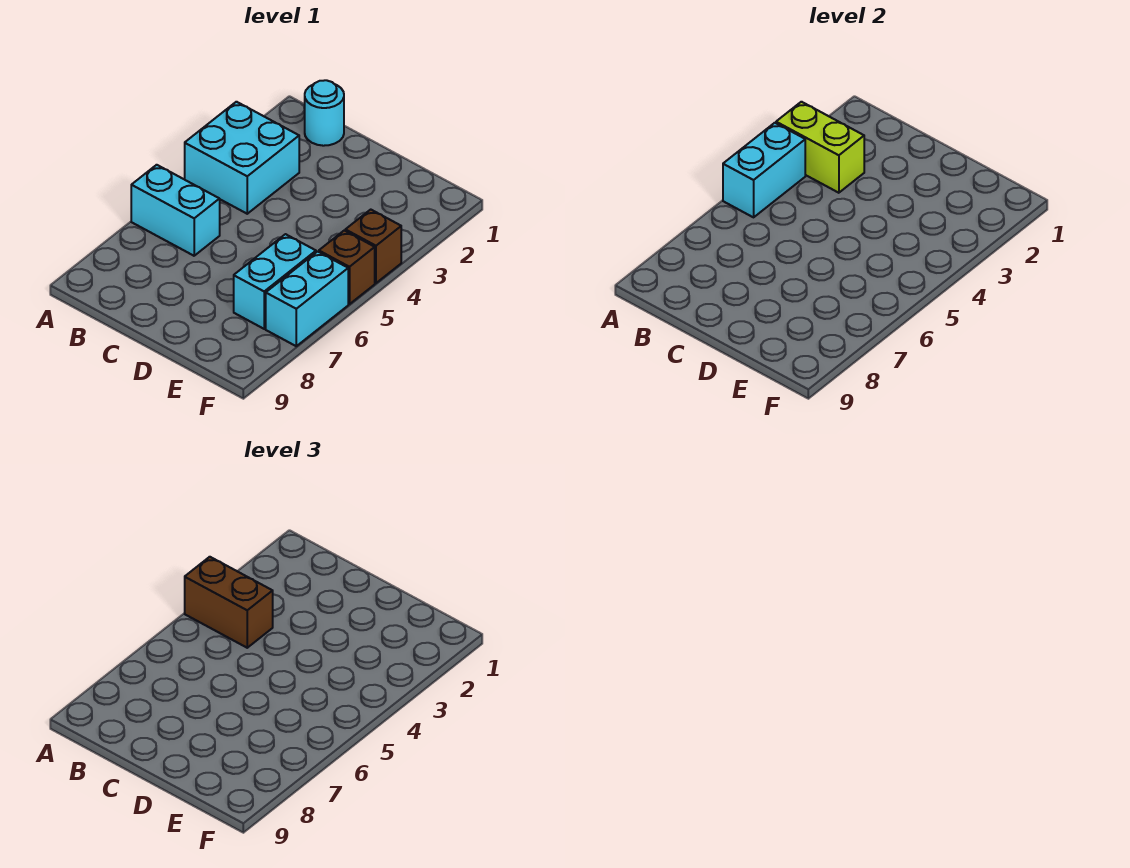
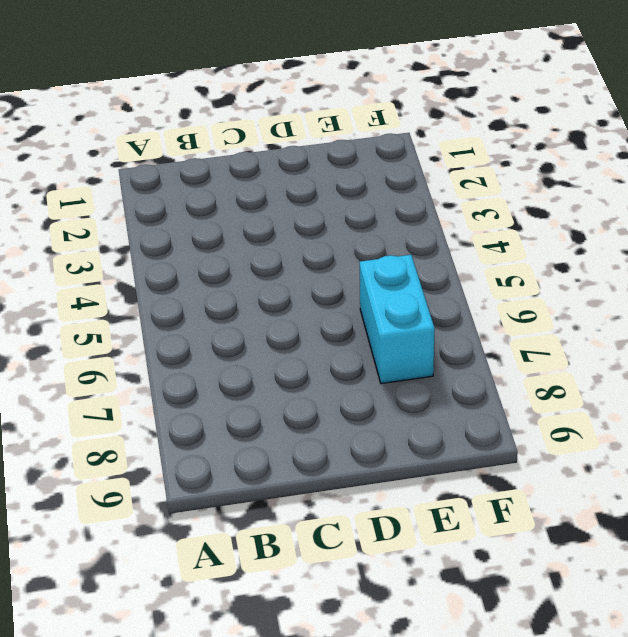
none -> cyan 2x2 brick [185,102,299,214]
none -> cyan 1x2 brick [131,165,220,256]

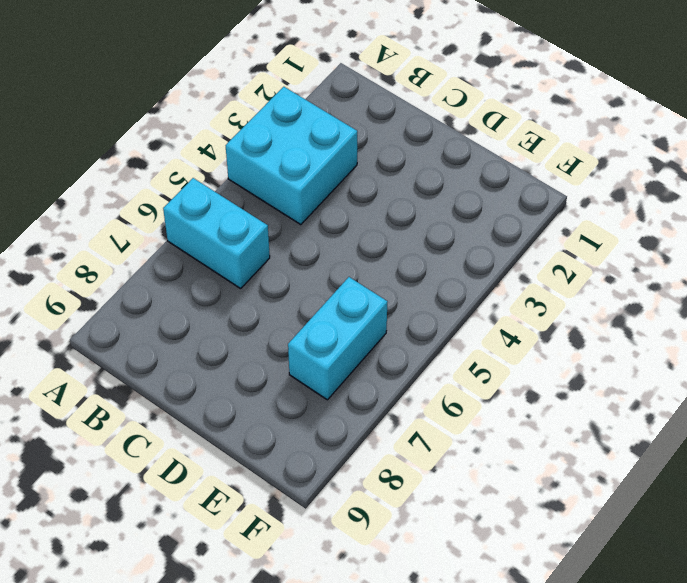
none -> cyan 1x1 round brick [305,80,344,146]
none -> brown 1x1 brick [345,210,401,283]

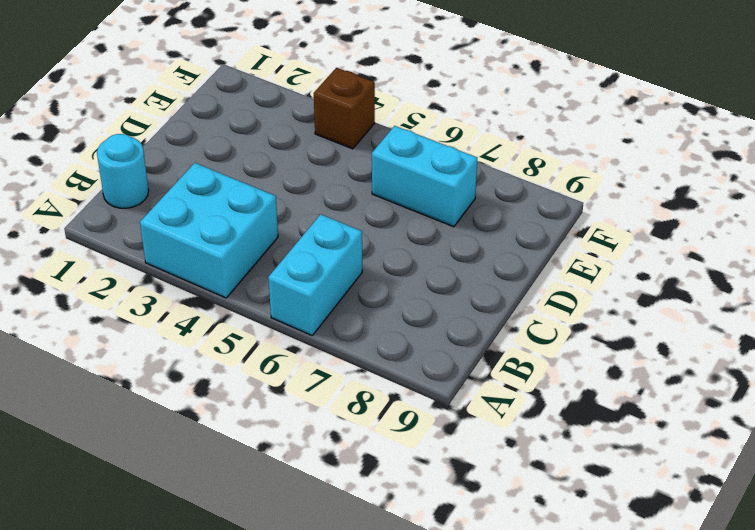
none -> brown 1x1 brick [319,231,375,304]
none -> cyan 1x2 brick [266,252,348,346]

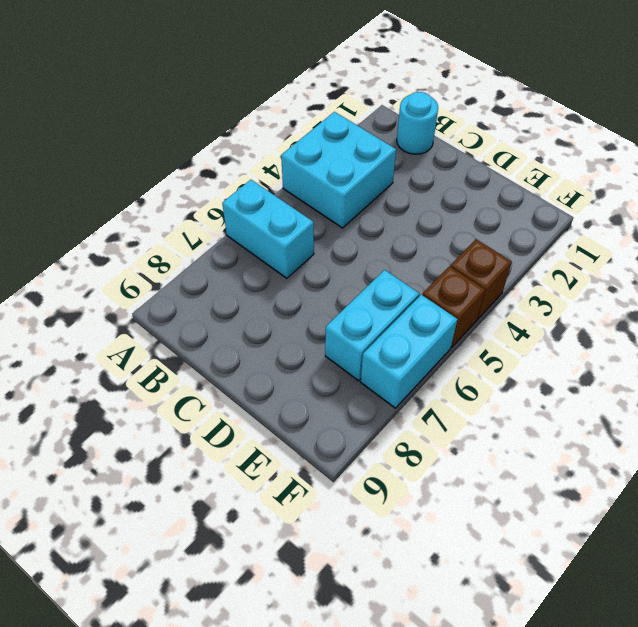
none -> lime 1x2 brick [776,102,864,193]
none -> cyan 1x2 brick [723,123,805,217]

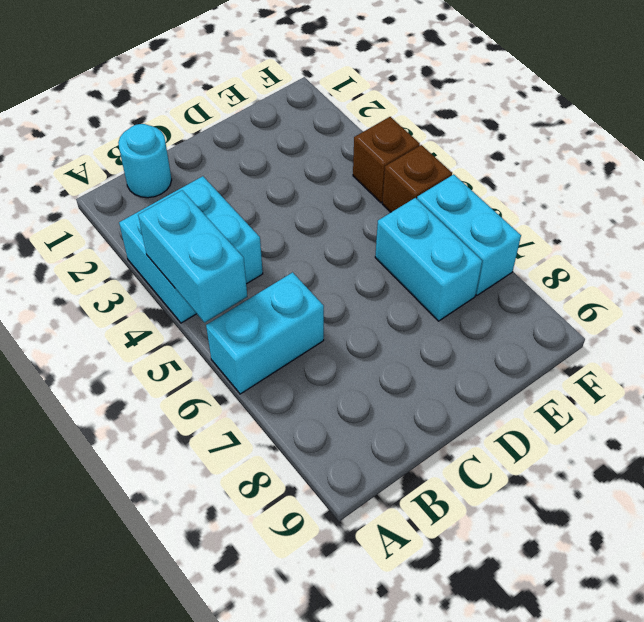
none -> lime 1x2 brick [776,102,864,193]
none -> brown 1x2 brick [185,557,273,648]

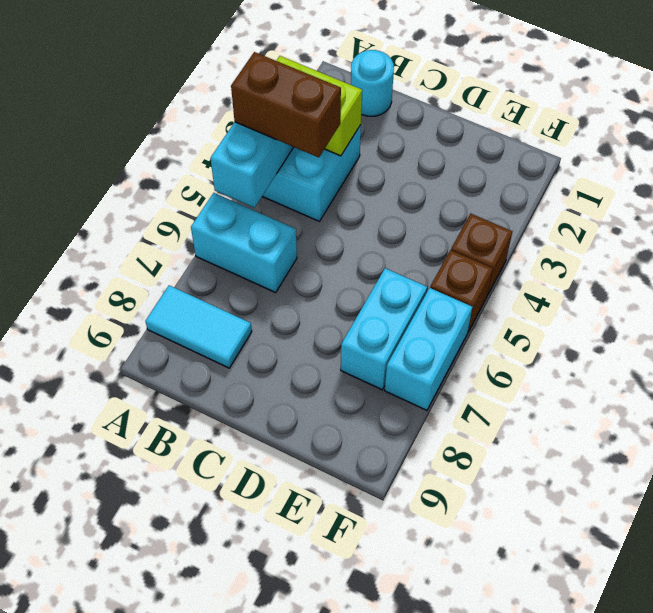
cyan 1x2 tile [145,285,252,368] -> none

